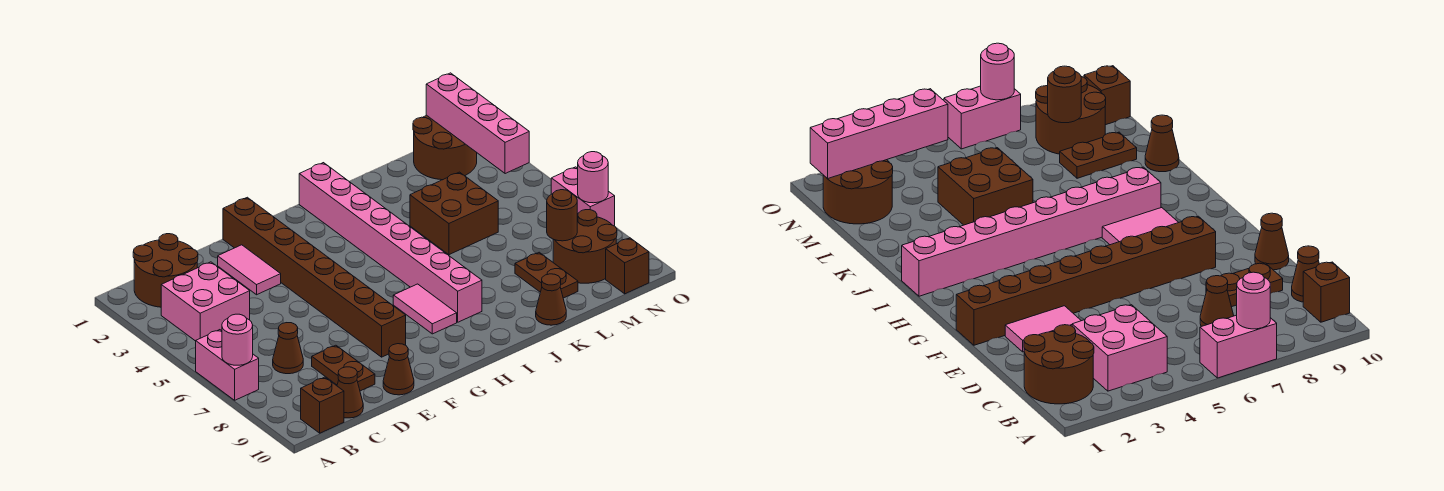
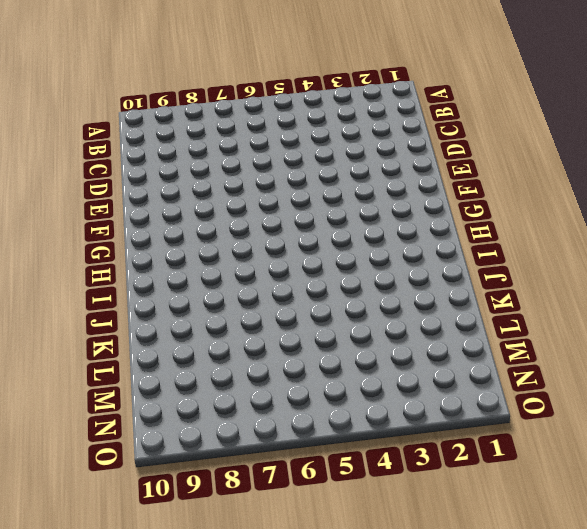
none -> pink 1x2 brick [196,330,259,400]
none -> brown 2x2 round brick [133,234,198,307]
none -> pink 2x2 brick [161,262,250,341]

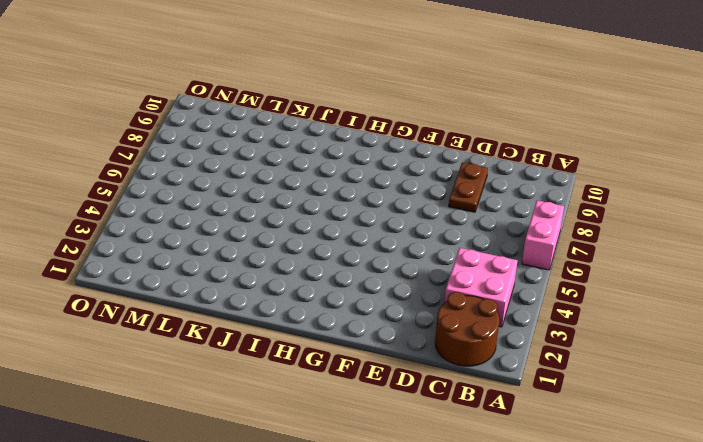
none -> brown 1x1 brick [301,377,344,433]
none -> brown 1x1 cone [273,323,303,374]
none -> brown 1x1 cone [337,367,363,418]

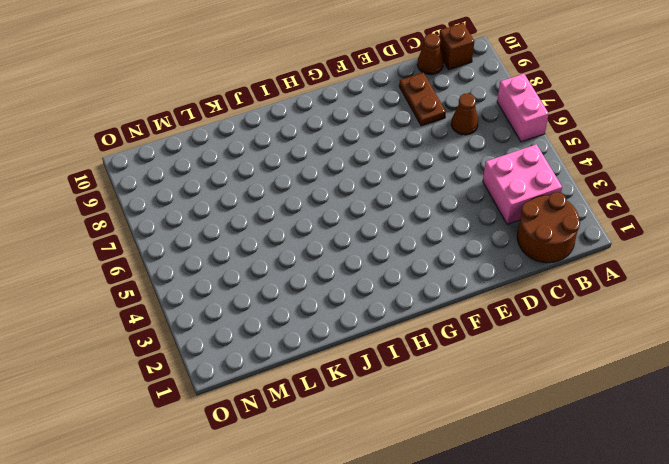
none -> pink 1x2 tile [218,245,281,295]
none -> brown 1x1 cone [383,344,414,395]
none -> brown 1x8 brick [223,197,406,357]

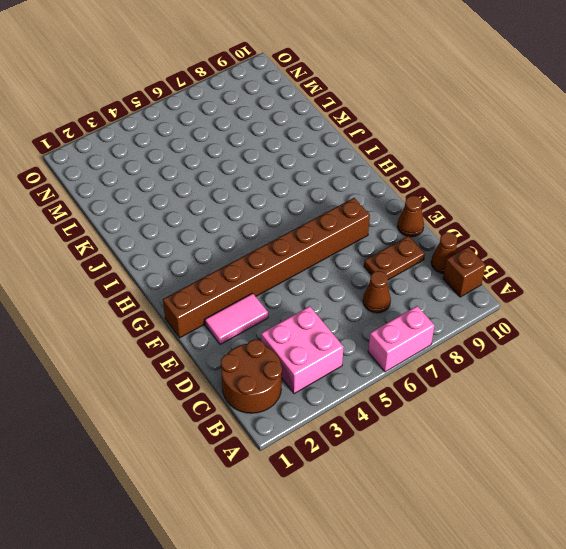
none -> pink 1x2 tile [393,284,457,334]
none -> pink 1x8 brick [299,163,482,322]
none -> brown 2x2 brick [410,172,498,255]

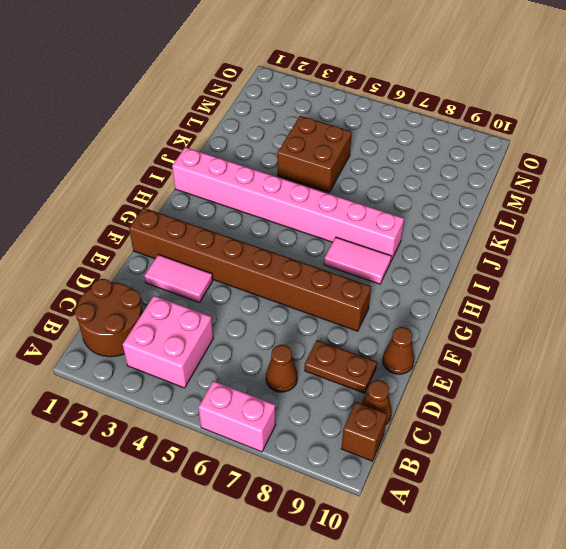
none -> brown 1x1 cone [536,274,566,325]
none -> brown 1x2 plate [515,252,578,298]
none -> brown 2x2 round brick [413,115,477,180]

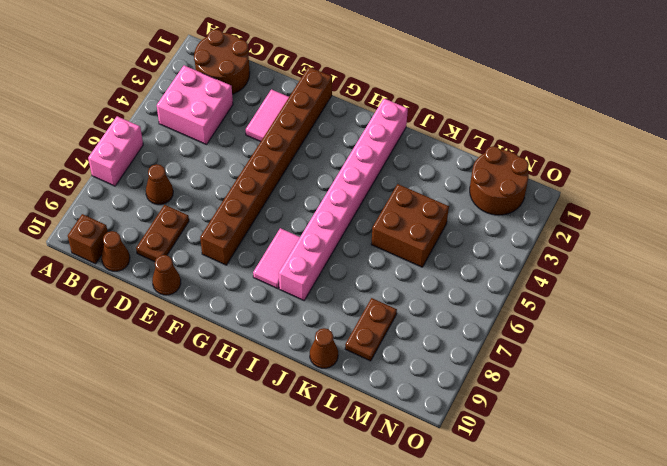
none -> brown 2x2 round brick [553,210,617,283]
none -> brown 1x1 brick [606,238,649,294]
none -> pink 1x2 brick [551,167,615,226]

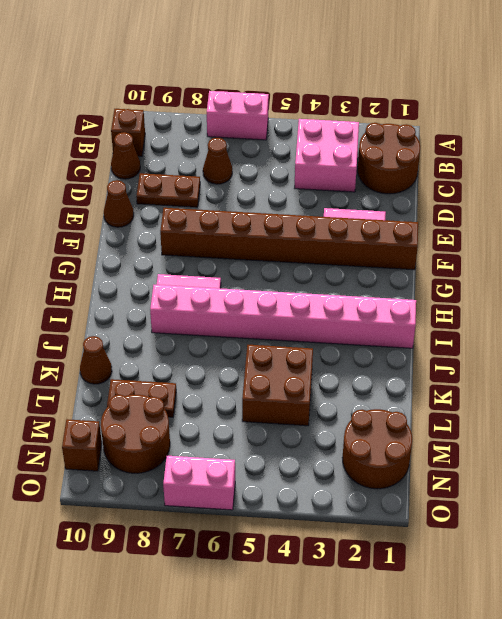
none -> pink 1x1 round brick [222,314,253,365]
none -> brown 1x1 round brick [547,190,577,241]
none -> pink 1x4 brick [426,73,529,174]

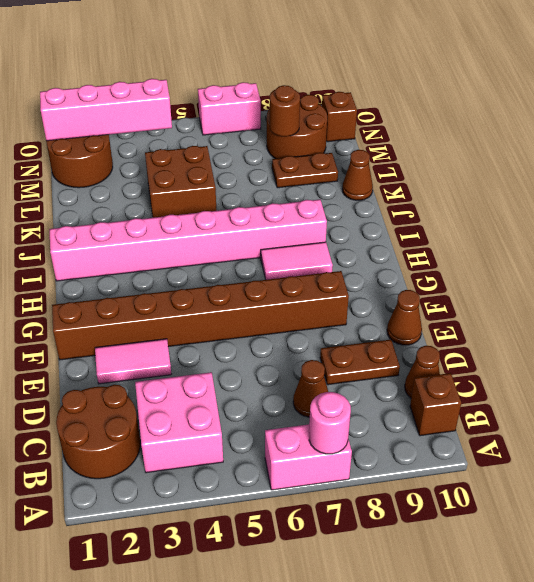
none -> pink 1x1 round brick [578,152,608,203]

